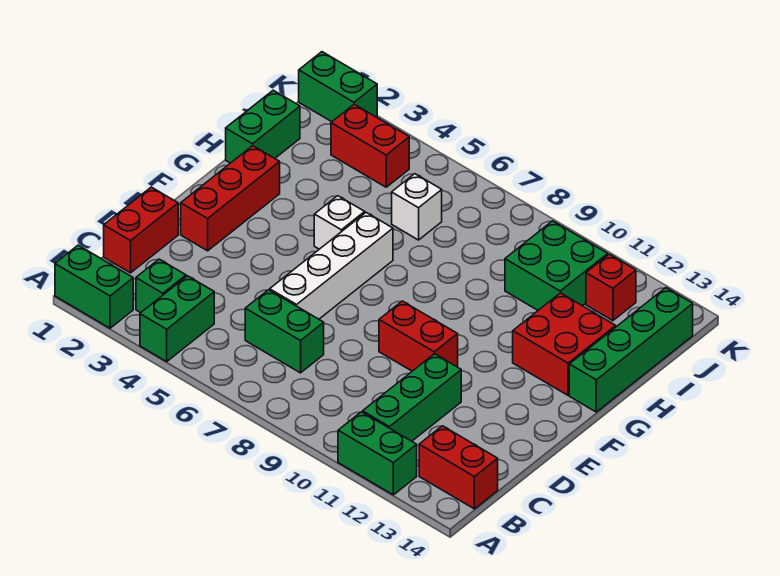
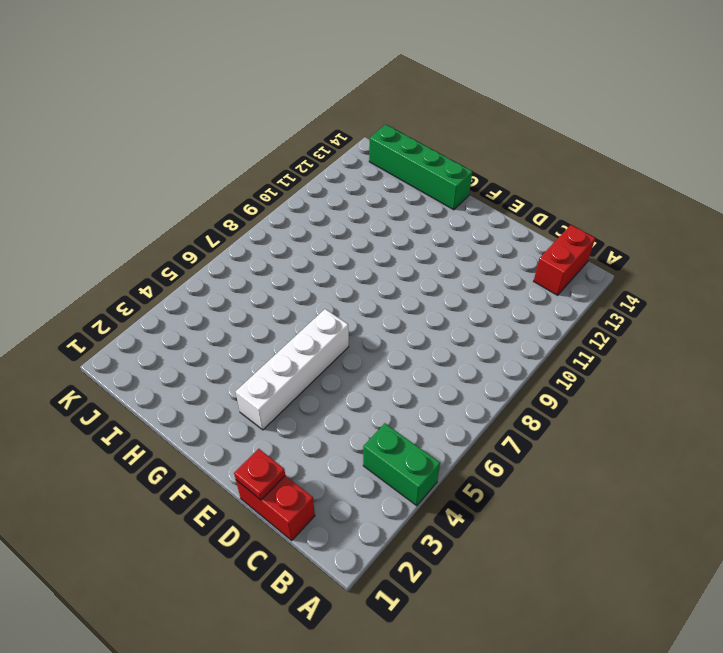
red 1x1 plate [234,449,285,500] -> none
white 1x4 brick [236,309,349,430] -> white 1x4 brick turned to [270,213,393,319]
none -> green 1x2 brick [55,245,133,328]
none -> green 1x2 brick [338,412,417,495]
none -> green 1x1 brick [136,259,186,313]

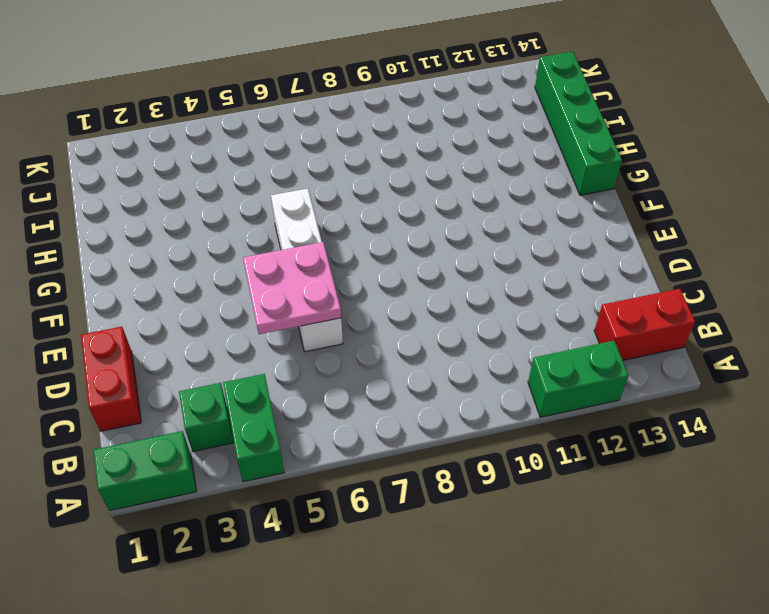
pink 2x2 plate [243,242,341,334] -> none
none -> green 1x3 brick [363,354,461,441]
none -> green 1x2 brick [245,290,324,373]
none -> red 1x3 brick [181,146,280,251]

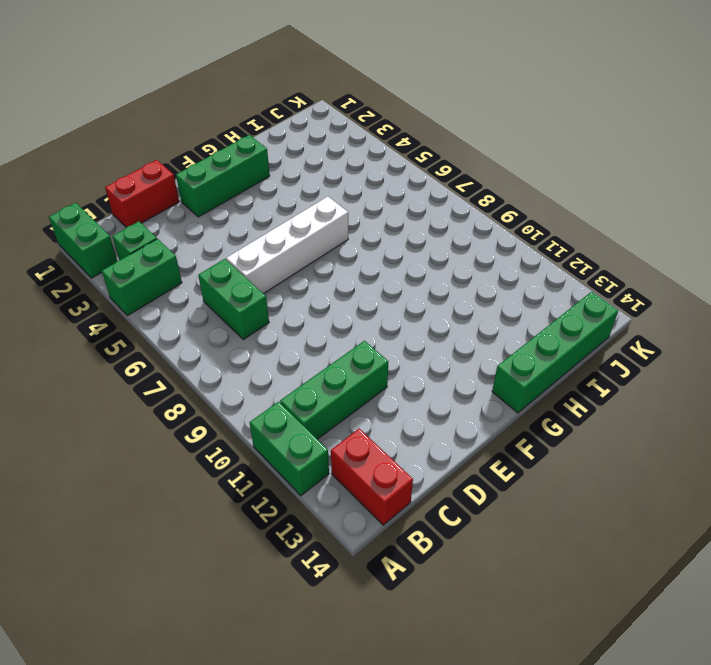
green 1x3 brick [176,135,270,217] -> red 1x3 brick [181,146,280,251]
none -> red 1x2 brick [379,301,458,371]
none -> white 1x1 brick [314,196,365,249]
none -> red 2x2 brick [513,293,616,395]

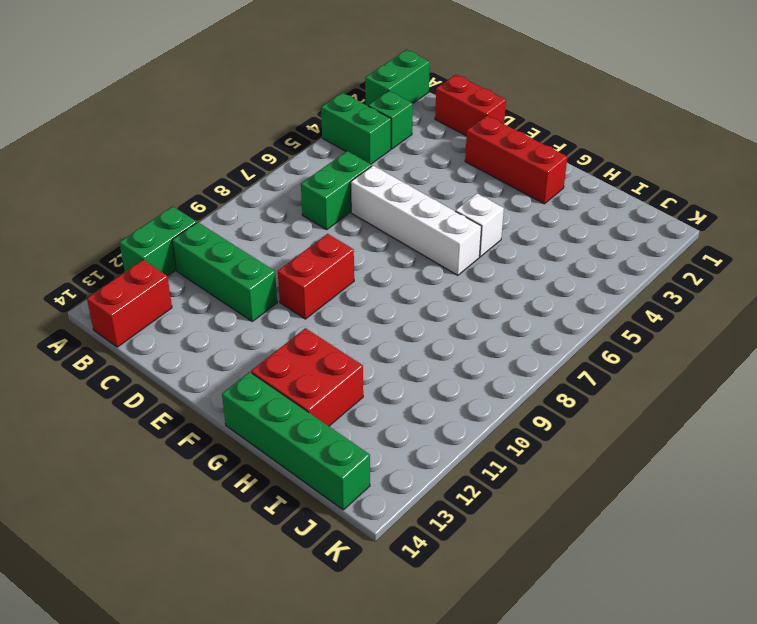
none -> green 1x2 brick [226,90,300,163]
none -> white 1x1 brick [392,174,442,240]
none -> green 2x2 brick [505,221,608,310]

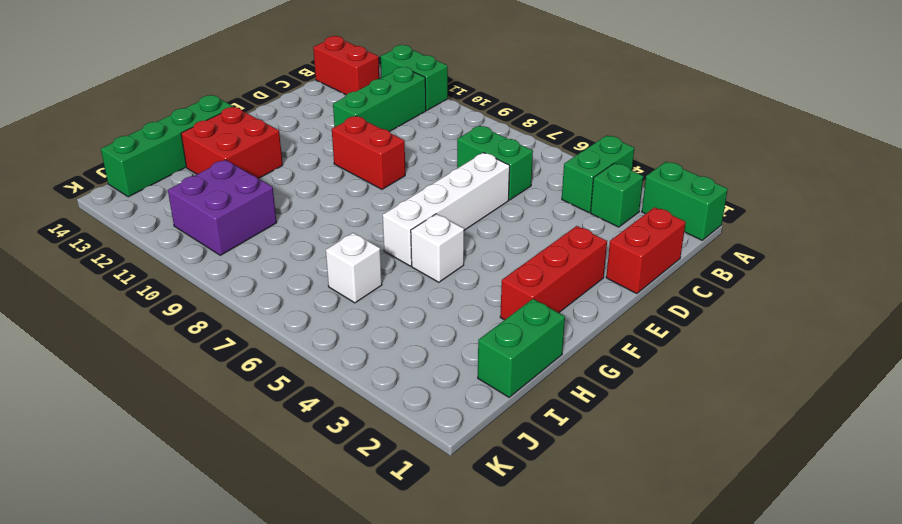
purple 2x2 brick [168,160,277,255] -> green 2x2 brick [505,221,608,310]
none -> red 1x2 brick [331,104,409,187]
none -> red 1x1 brick [586,254,636,321]
none -> green 1x2 brick [299,52,377,122]

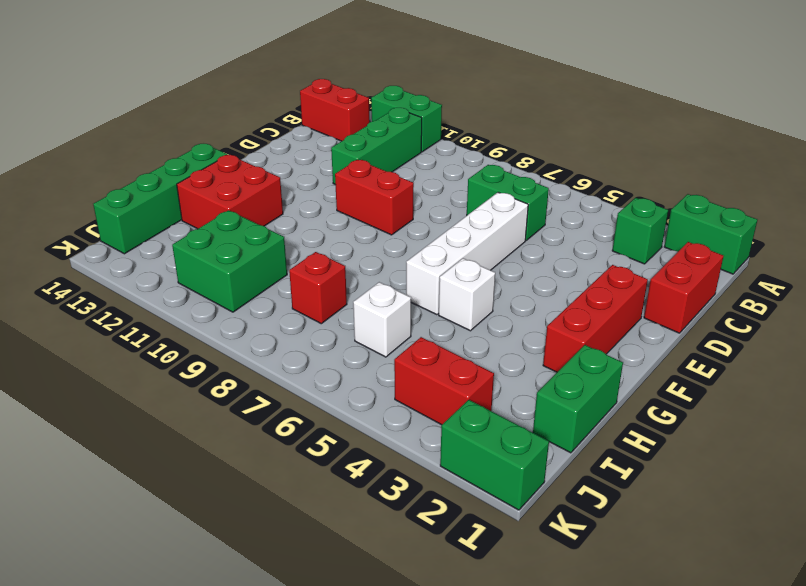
red 1x1 brick [289,252,347,324] -> red 1x1 brick moved to [586,254,636,321]
none -> green 1x2 brick [140,276,214,361]

